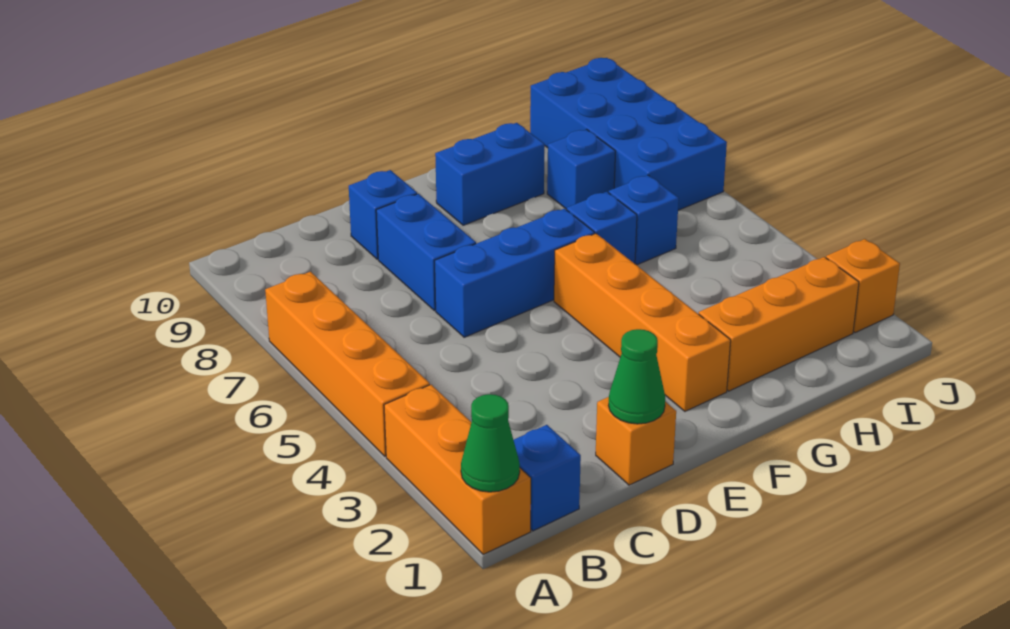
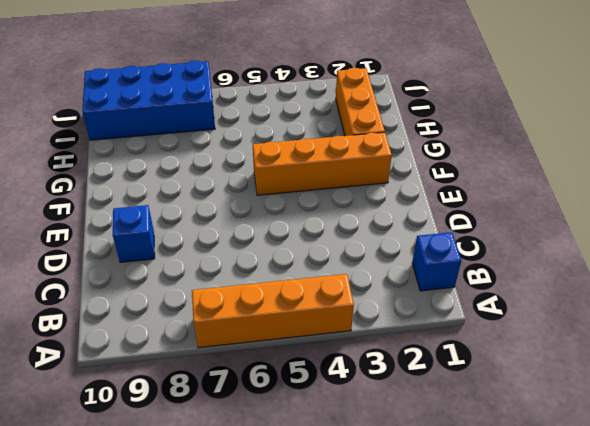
none -> orange 1x3 brick [384,385,531,555]
none -> orange 1x1 brick [596,397,676,485]
none -> blue 1x3 brick [435,209,595,337]

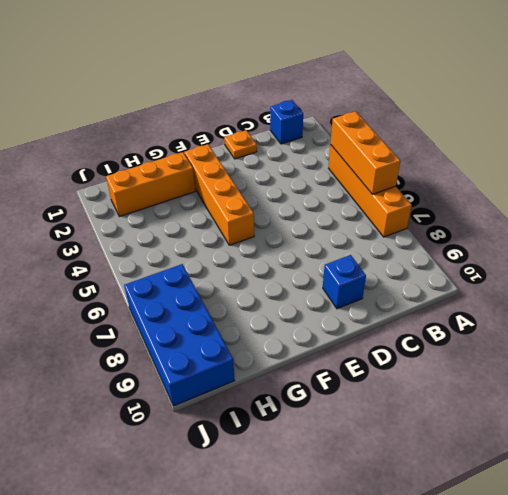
orange 1x3 brick [331,111,400,194] -> orange 1x3 brick moved to [384,385,531,555]
orange 1x1 plate [224,130,257,159] -> orange 1x1 brick [596,397,676,485]
none -> blue 1x3 brick [435,209,595,337]
none -> blue 1x2 brick [376,194,476,311]
none -> blue 1x2 brick [435,123,545,225]

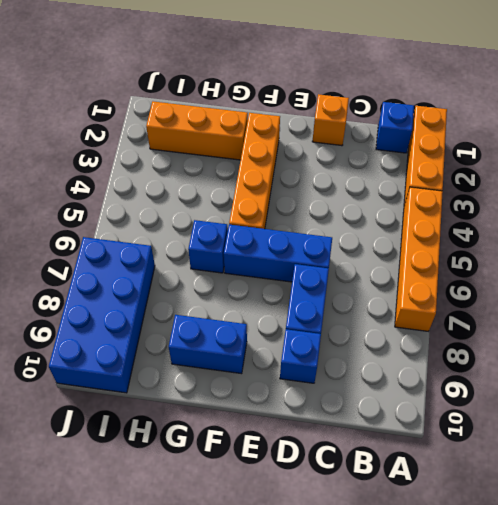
none -> blue 1x1 brick [609,175,679,265]
none -> blue 1x1 brick [547,129,616,209]
none -> orange 1x1 brick [826,239,900,333]

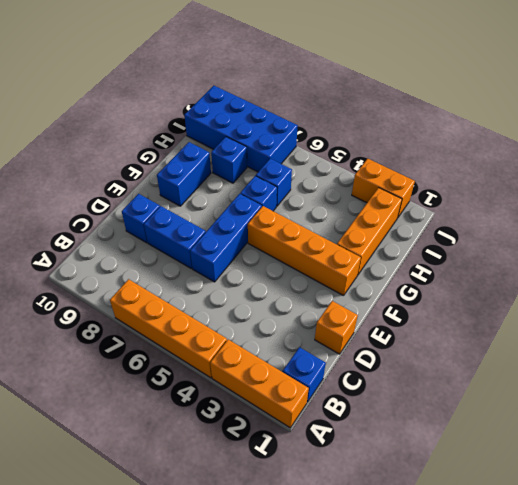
orange 1x2 brick [352,159,415,217] -> orange 1x1 brick [826,239,900,333]
none -> green 1x1 cone [461,394,520,492]
none -> green 1x1 cone [609,329,665,424]

